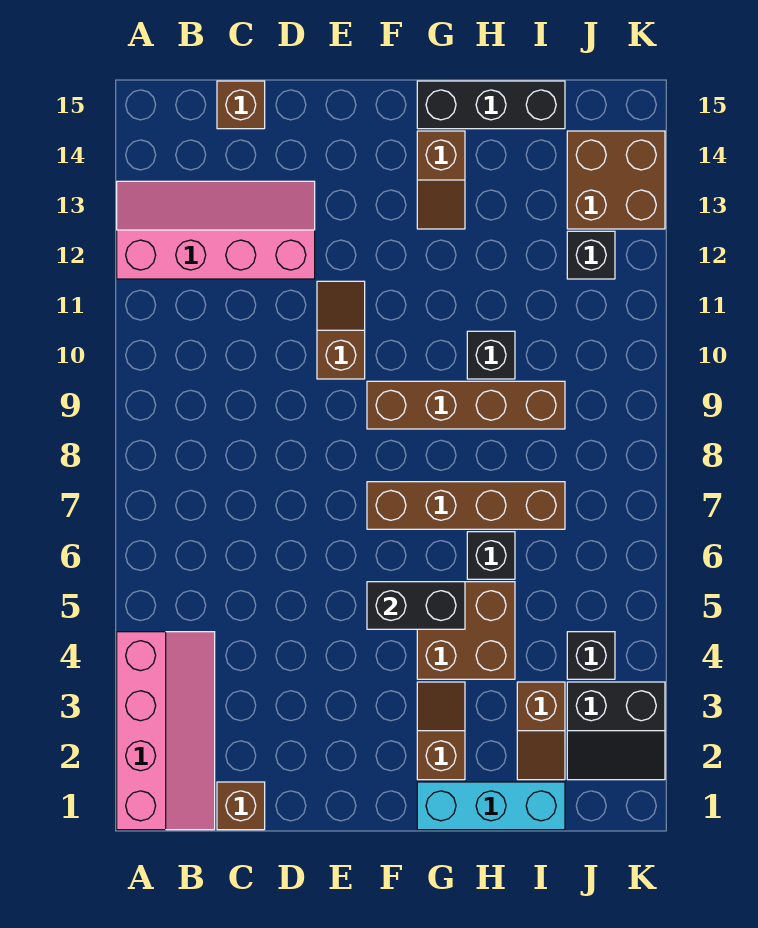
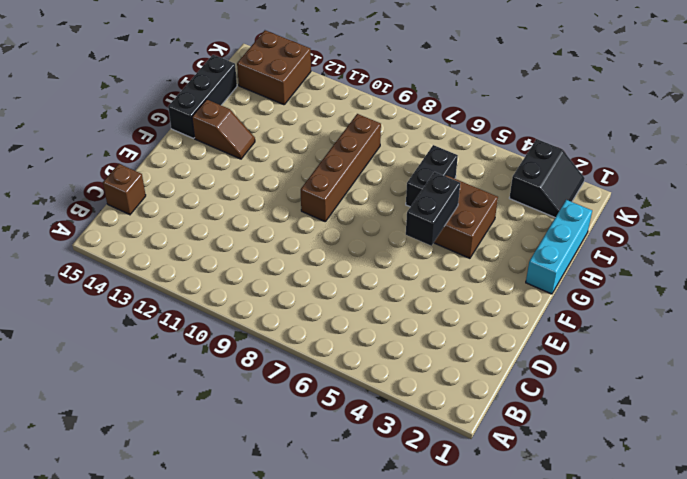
black 1x2 brick [406,145,458,207] -> black 1x1 brick [467,532,515,579]
none -> pink 2x4 slope [117,632,215,830]
none -> pink 2x4 slope [117,181,315,279]
none -> brown 1x1 brick [217,782,265,830]

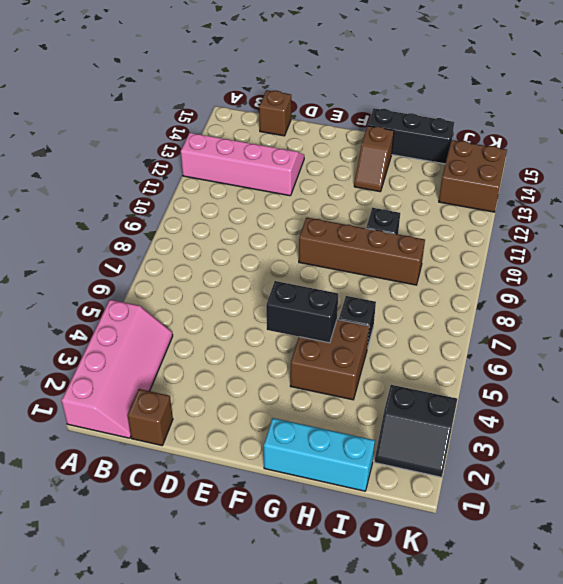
none -> brown 1x2 slope [317,281,365,379]
none -> brown 1x4 brick [367,482,565,529]
none -> brown 1x2 slope [417,682,465,780]

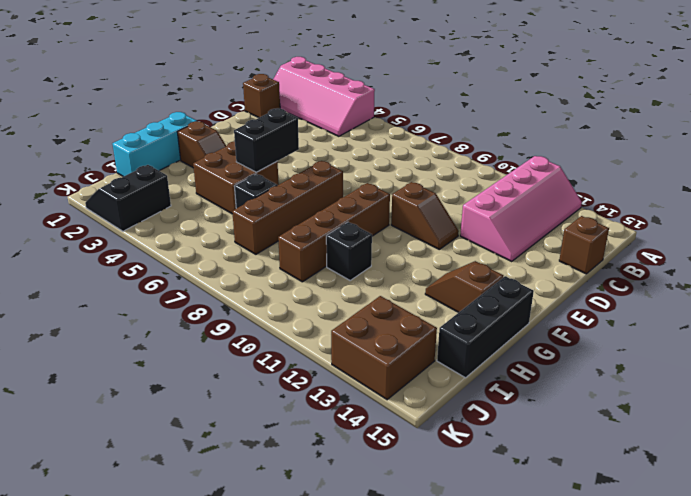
none -> brown 1x2 slope [517,682,565,780]
none -> black 1x1 brick [567,632,615,679]
none -> black 1x1 brick [567,231,615,279]

